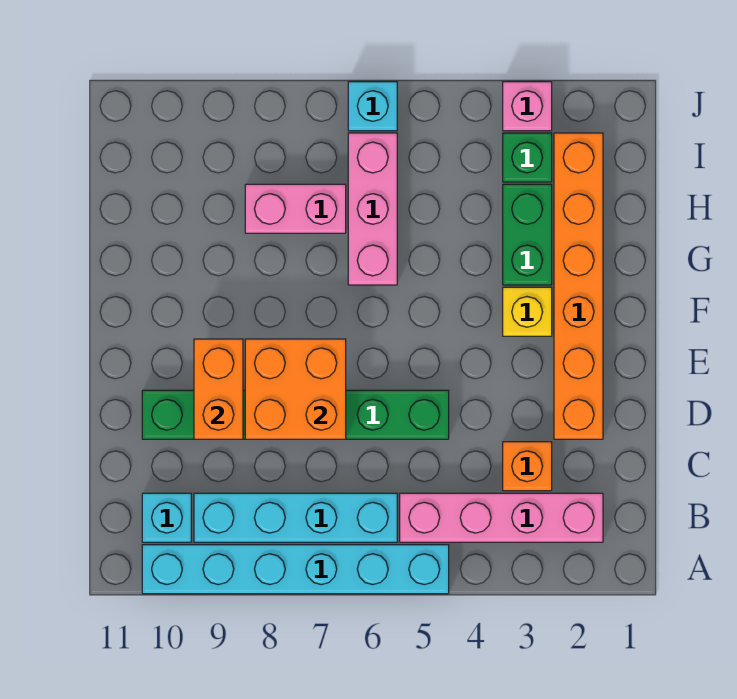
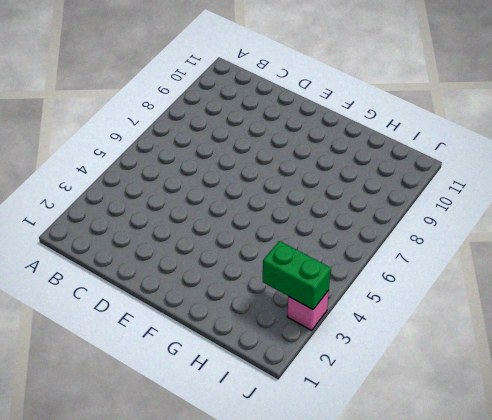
green 1x2 brick [263,241,331,309] -> green 1x2 brick moved to [503,184,552,285]
none -> cyan 1x6 brick [142,545,449,594]
none -> pink 1x4 brick [400,493,603,542]
none -> cyan 1x4 brick [194,493,397,542]

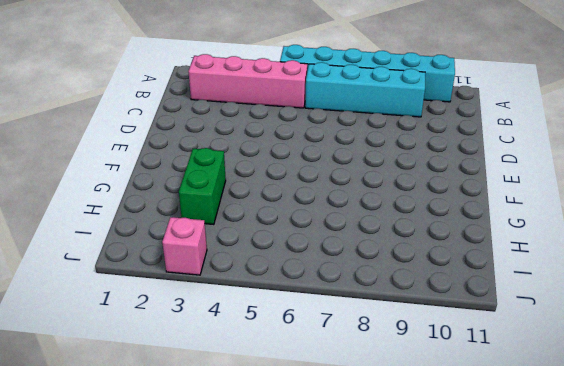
none -> cyan 1x1 brick [142,493,191,542]
none -> orange 1x1 brick [503,442,552,491]
none -> orange 1x6 brick [554,133,603,439]

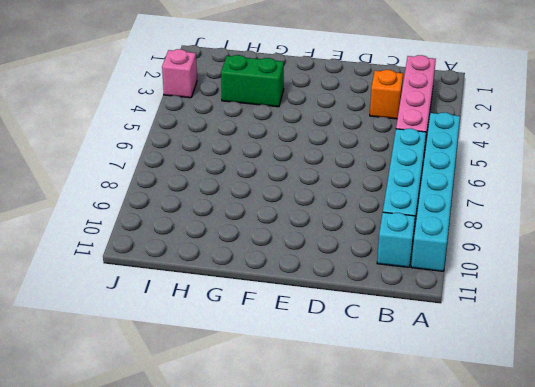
none -> orange 1x6 brick [554,133,603,439]
none -> green 1x6 brick [142,390,449,439]
none -> yellow 1x1 brick [503,287,552,336]

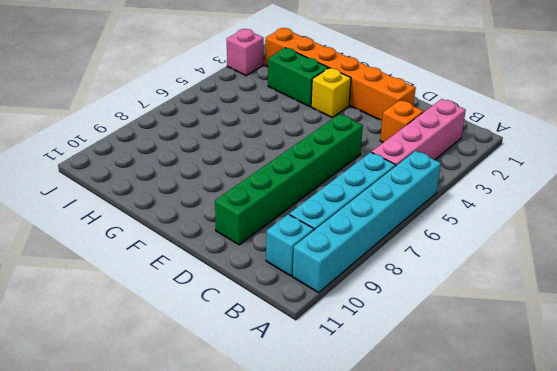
none -> pink 1x3 brick [348,133,397,285]
none -> pink 1x2 brick [245,184,346,233]
none -> green 1x1 brick [503,133,552,182]

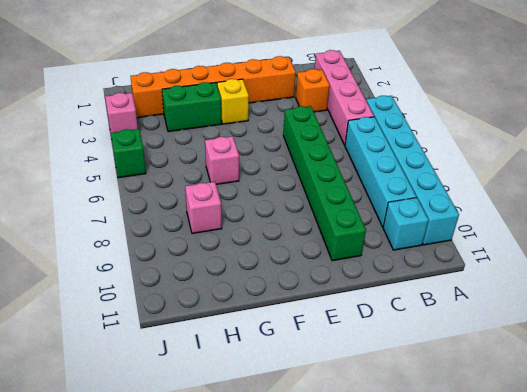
pink 1x1 brick [205,136,239,184] -> pink 1x3 brick [348,133,397,285]
pink 1x1 brick [185,182,222,234] -> pink 1x2 brick [245,184,346,233]
green 1x1 brick [111,129,146,178] -> green 1x1 brick moved to [503,133,552,182]
none -> cyan 1x1 brick [348,82,397,131]
none -> orange 2x2 brick [245,339,346,439]
none -> orange 1x2 brick [194,339,243,439]

